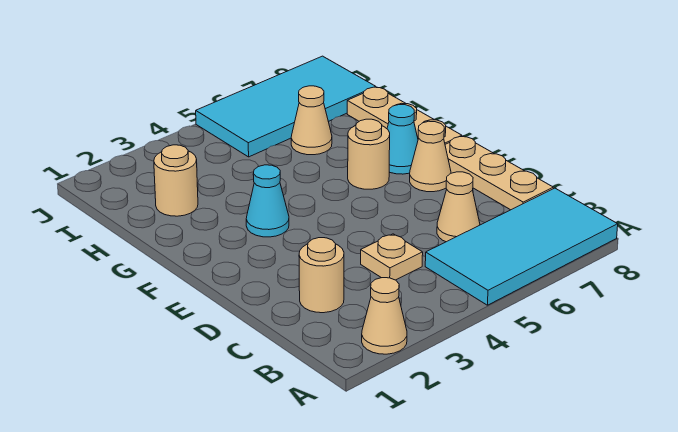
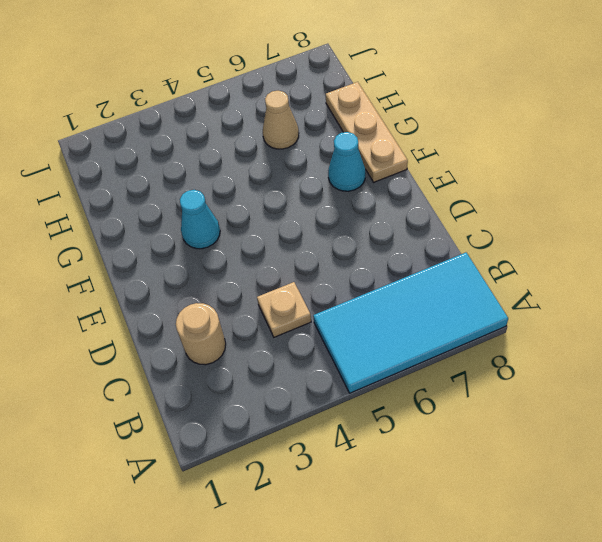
none -> tan 1x1 cone [362,278,407,354]
none -> tan 1x1 cone [437,172,480,242]
none -> tan 1x3 plate [445,136,553,210]

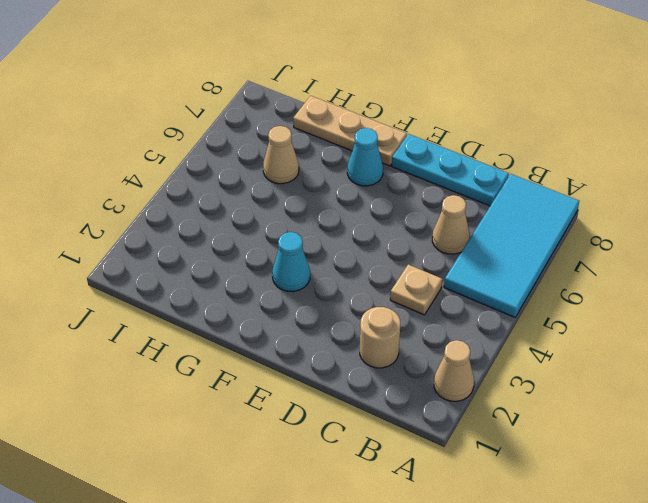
cyan 1x3 plate [392,134,509,206] -> tan 1x3 plate [445,136,553,210]
none -> tan 1x1 cone [410,121,451,192]
none -> tan 1x1 round brick [348,119,390,189]
none -> tan 1x1 round brick [154,145,198,216]

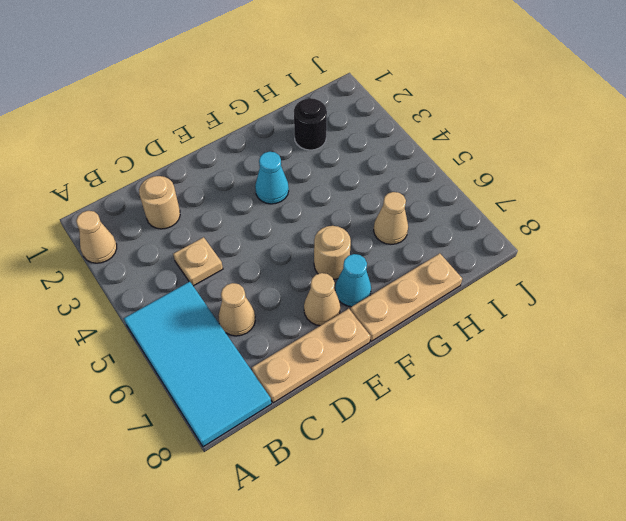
black 1x1 round brick [294,98,327,150] -> tan 1x1 round brick [154,145,198,216]
none -> cyan 2x4 tile [196,56,376,157]

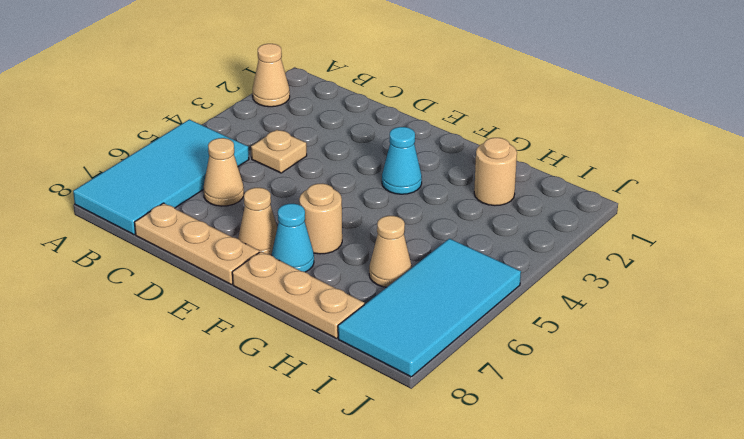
none -> tan 1x1 round brick [299,238,344,313]

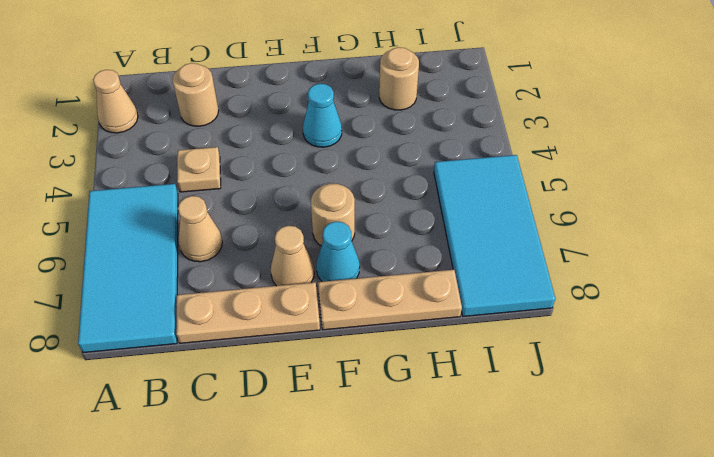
none -> tan 1x1 cone [291,86,332,155]

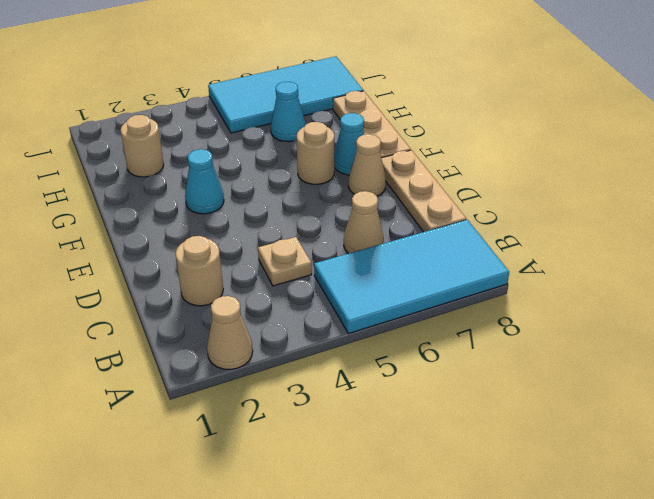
cyan 1x1 cone [271,82,306,142] -> tan 1x1 cone [291,86,332,155]

